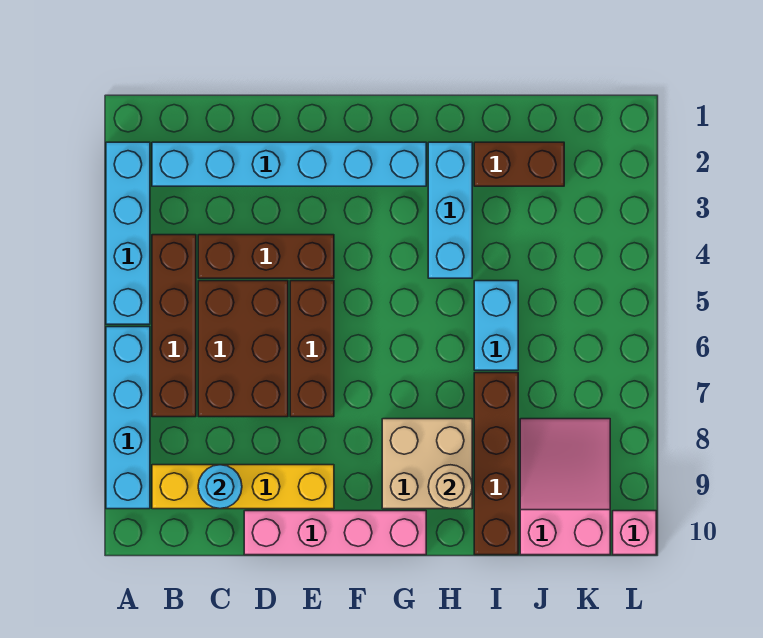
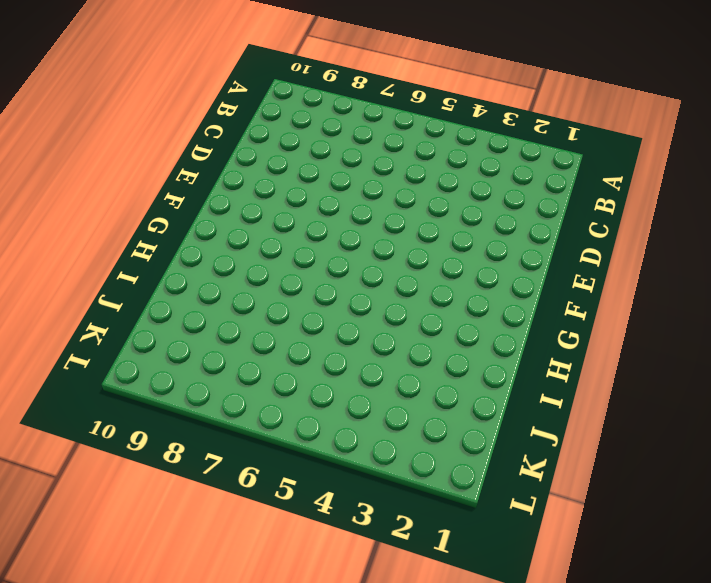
none -> cyan 1x4 brick [106,142,150,324]
none -> cyan 1x4 brick [106,327,150,509]
none -> cyan 1x6 brick [152,142,426,186]

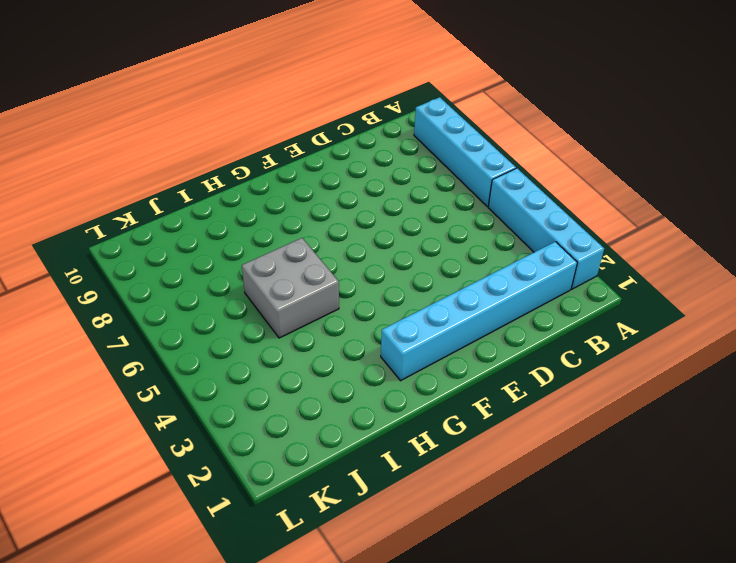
grey 2x2 brick [242,238,339,338] -> cyan 1x2 brick [474,281,518,370]
none -> brown 1x4 brick [152,235,196,417]
none -> yellow 1x4 brick [152,465,334,509]
none -> brown 1x3 brick [198,235,334,278]

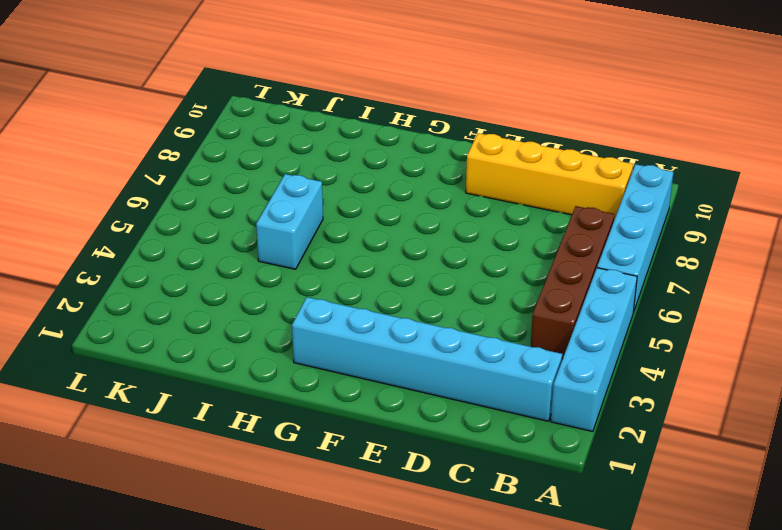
none -> brown 1x3 brick [198,235,334,278]
none -> brown 2x3 brick [198,281,288,417]
none -> pink 1x4 brick [244,511,426,555]

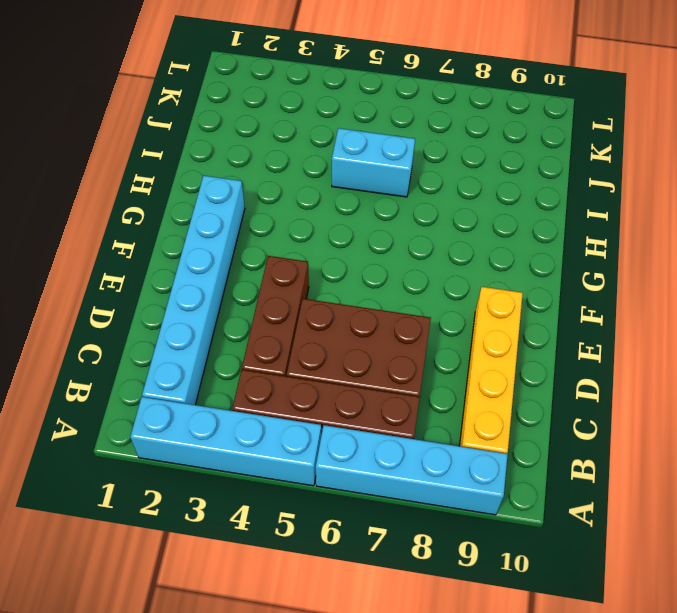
none -> pink 1x4 brick [244,511,426,555]
none -> brown 1x3 brick [290,281,334,417]
none -> tan 2x2 brick [382,419,472,509]

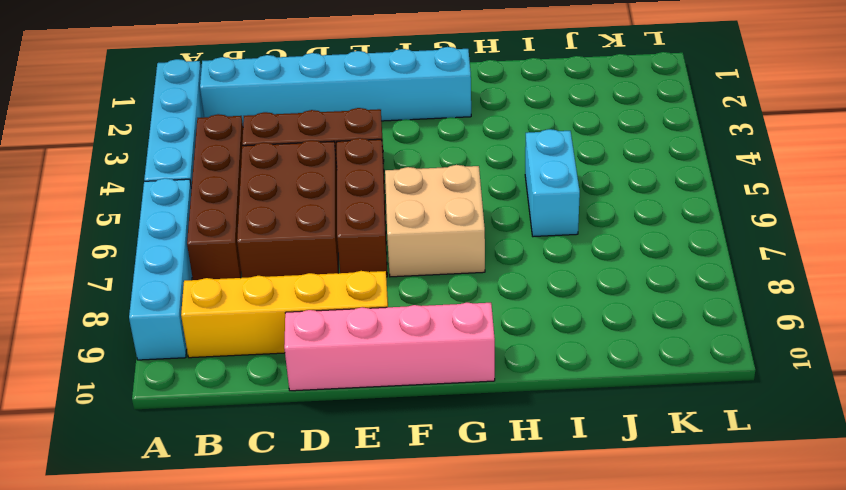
tan 2x2 brick [385,165,485,277] -> tan 2x2 brick moved to [382,419,472,509]
none -> cyan 1x3 brick [428,142,472,278]
none -> brown 1x2 brick [474,142,564,186]
none -> brown 1x4 brick [474,373,518,555]

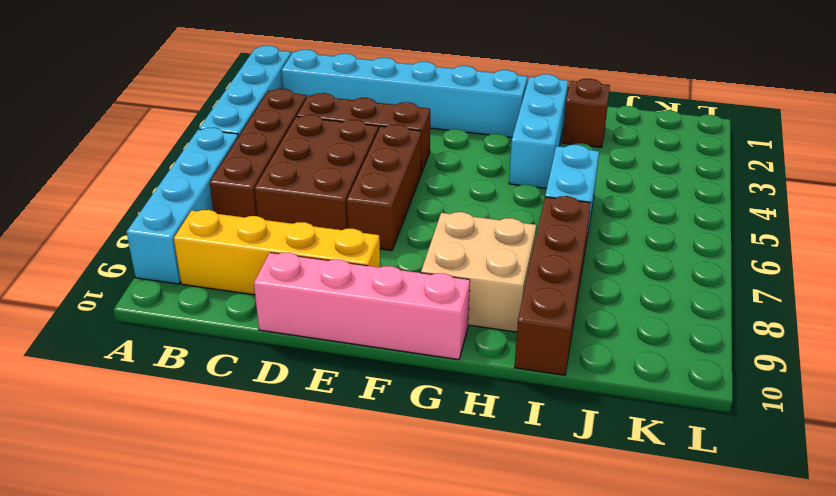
brown 1x1 brick [562,79,610,147] -> brown 1x2 brick [474,142,564,186]
none -> pink 2x3 slope [520,419,610,555]
none -> pink 1x1 brick [613,511,656,555]
none -> cyan 1x1 round brick [198,465,242,509]

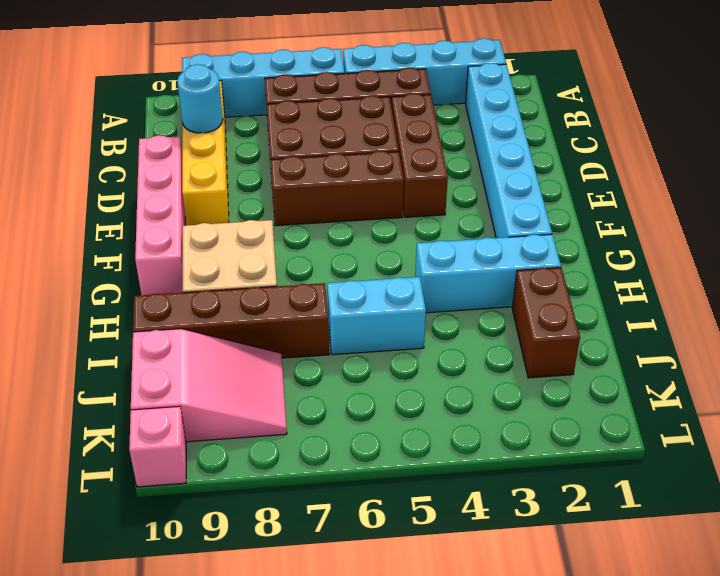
none -> tan 1x1 round brick [428,465,472,509]

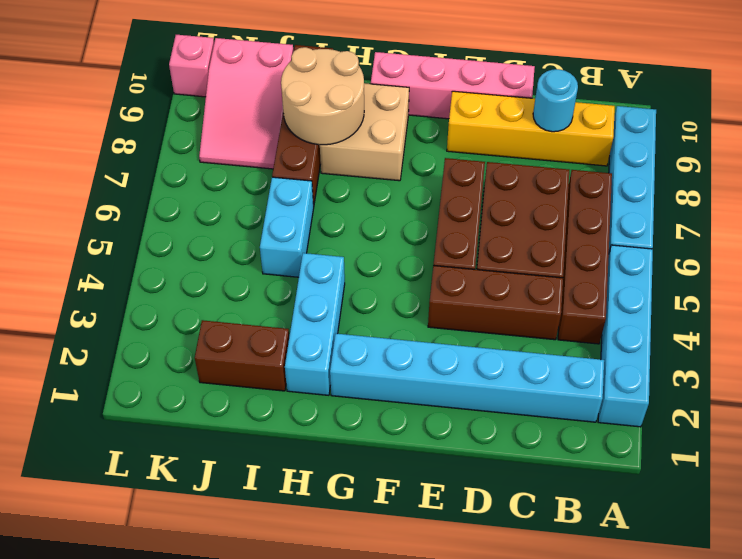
tan 2x2 round brick [281,47,364,145] -> tan 1x1 round brick [428,465,472,509]

